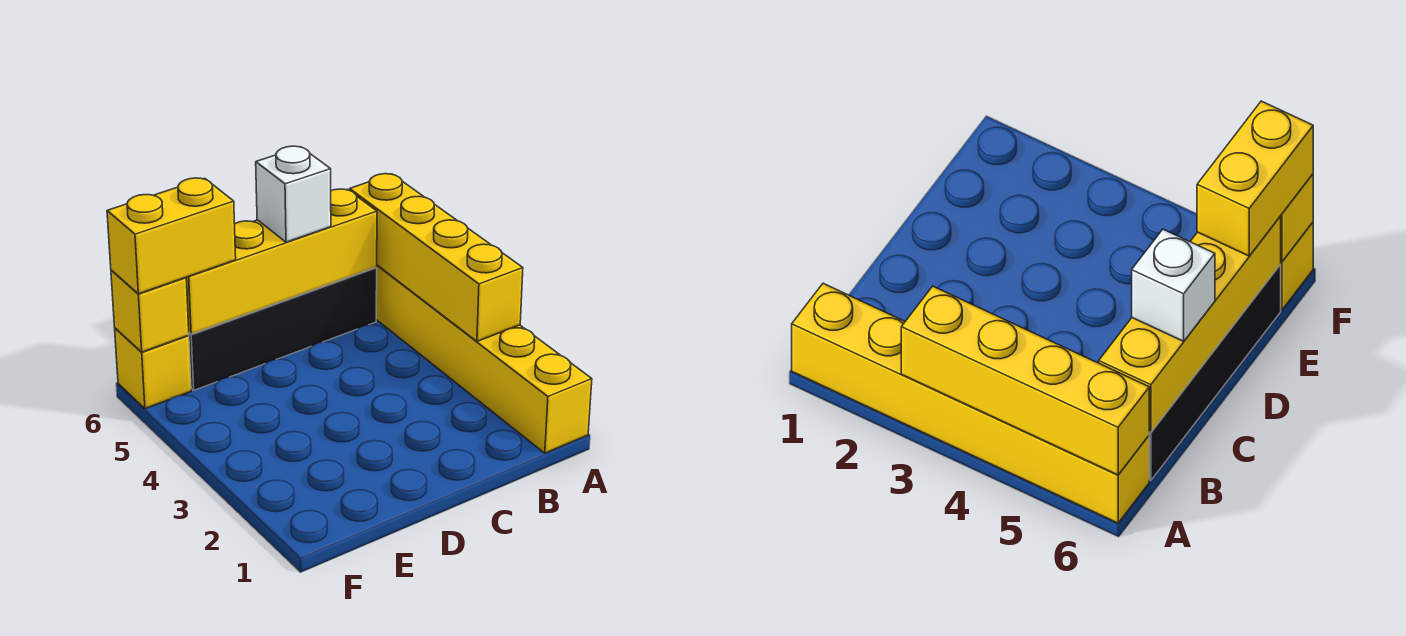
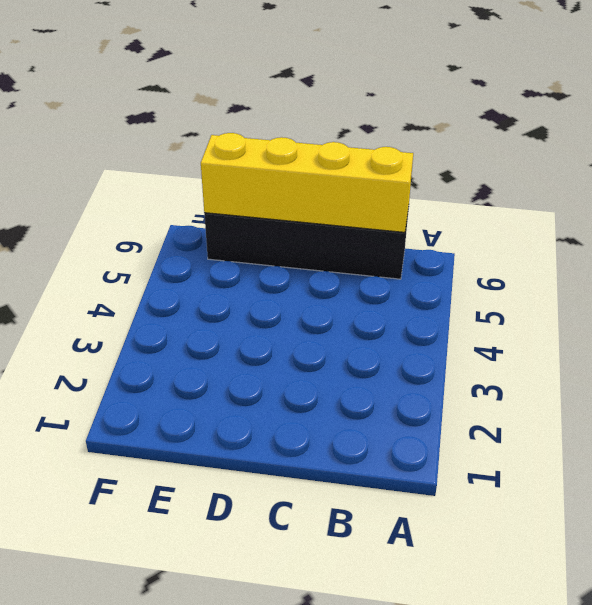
none -> yellow 1x6 brick [376,265,592,453]
none -> yellow 1x1 brick [115,328,191,409]

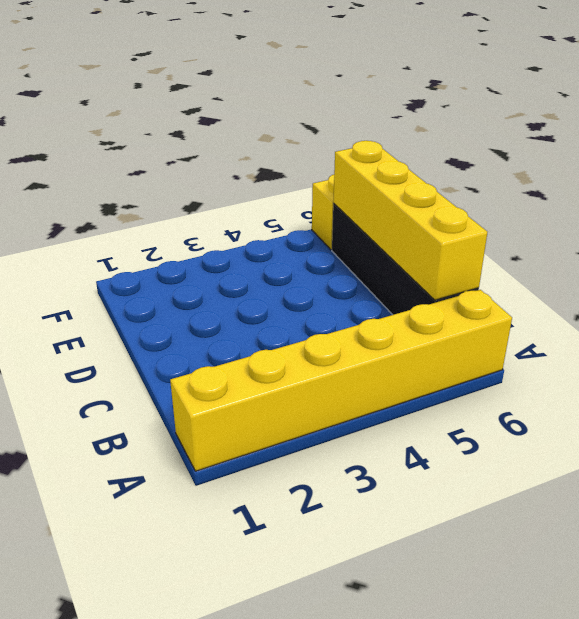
none -> yellow 1x4 brick [350,174,523,341]
none -> yellow 1x1 brick [111,270,189,352]

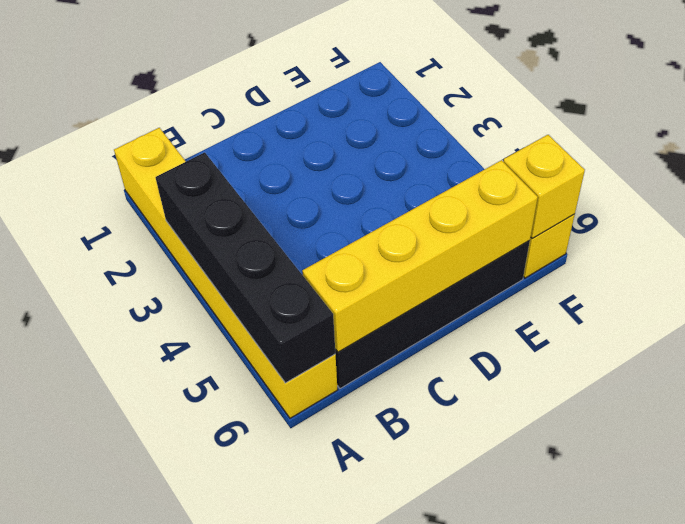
black 1x4 brick [156,152,335,383] -> yellow 1x4 brick [350,174,523,341]
none -> white 1x1 brick [256,146,331,242]
none -> yellow 1x2 brick [107,178,236,294]

